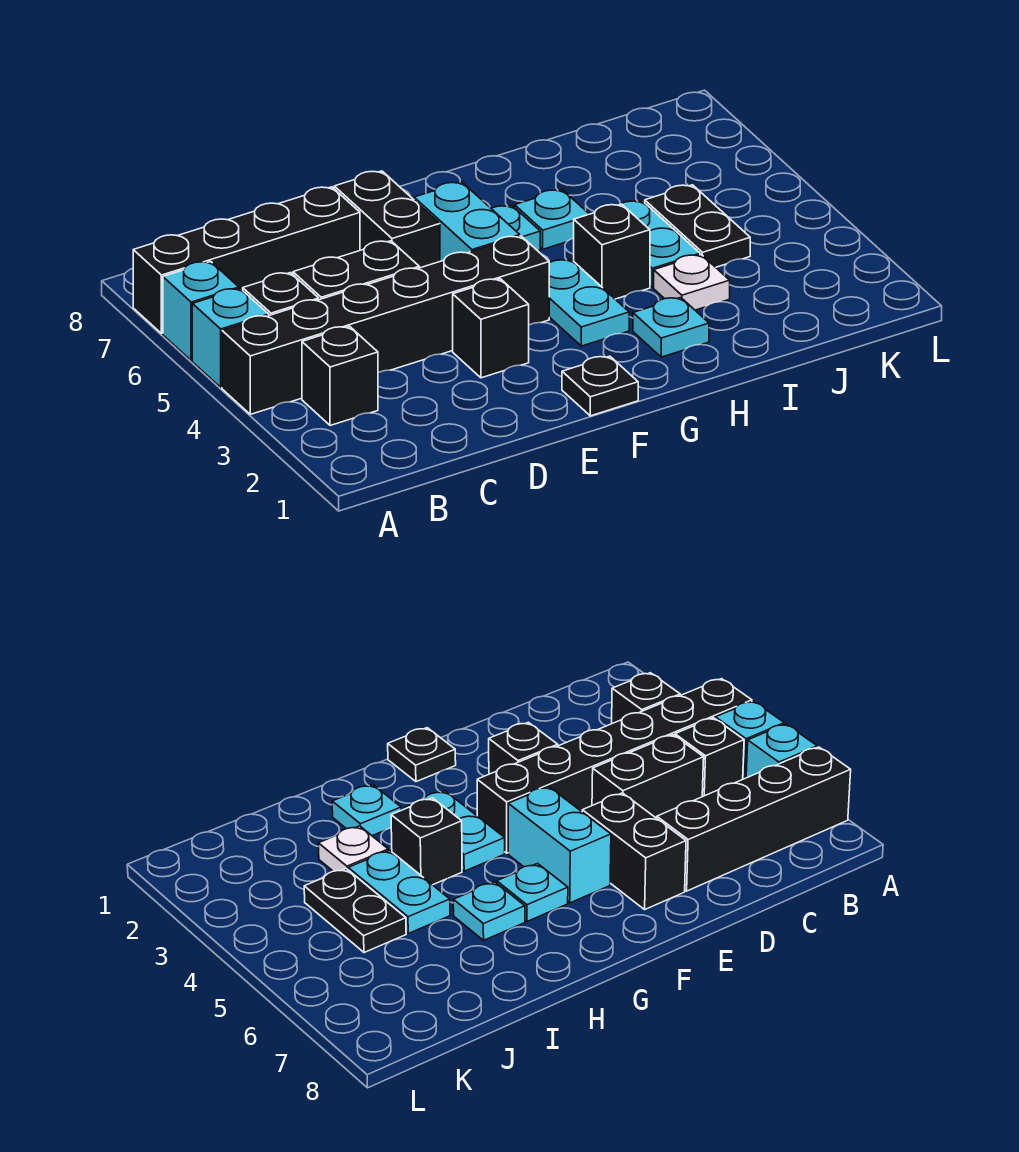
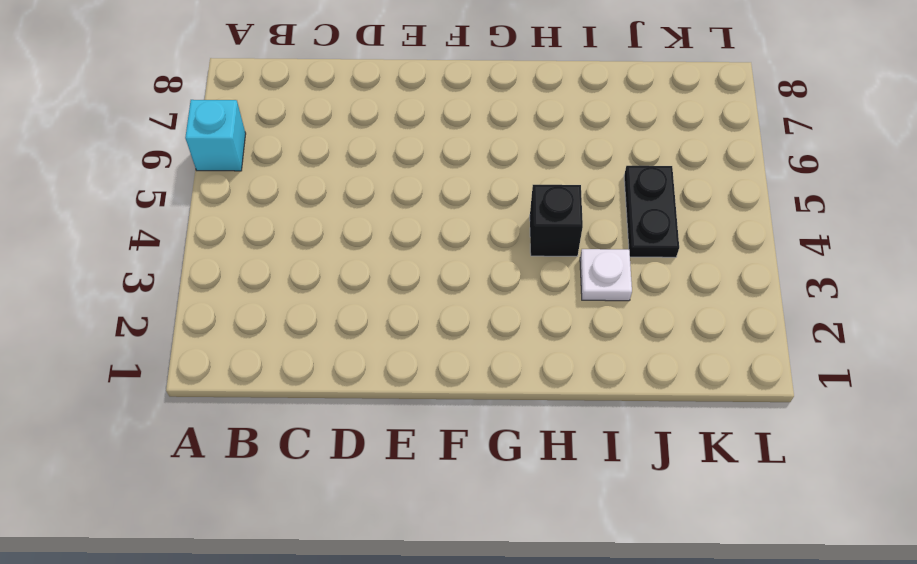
none -> black 1x6 brick [222,236,549,414]
none -> cyan 1x1 brick [192,289,269,387]
none -> black 1x4 brick [133,187,360,334]

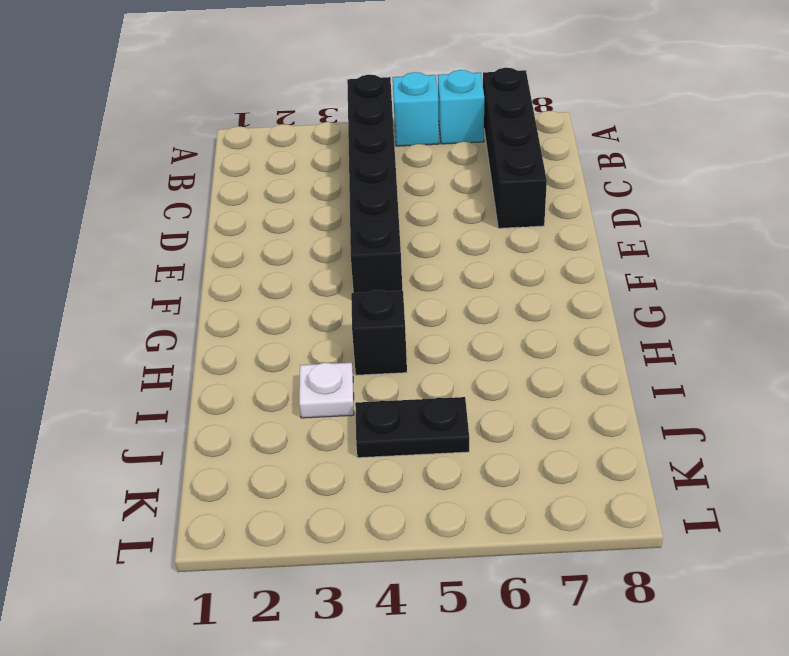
none -> black 1x1 brick [302,326,378,426]
none -> black 1x1 brick [243,273,319,315]
none -> black 1x2 brick [293,241,419,300]

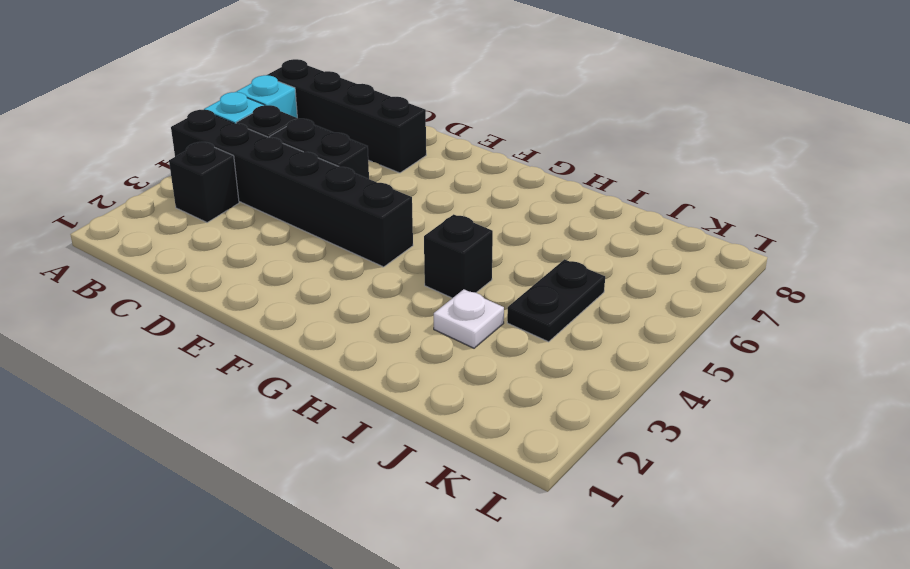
none -> black 1x1 brick [453,279,529,378]
none -> black 1x2 brick [334,171,440,268]
none -> black 1x1 plate [562,356,638,416]

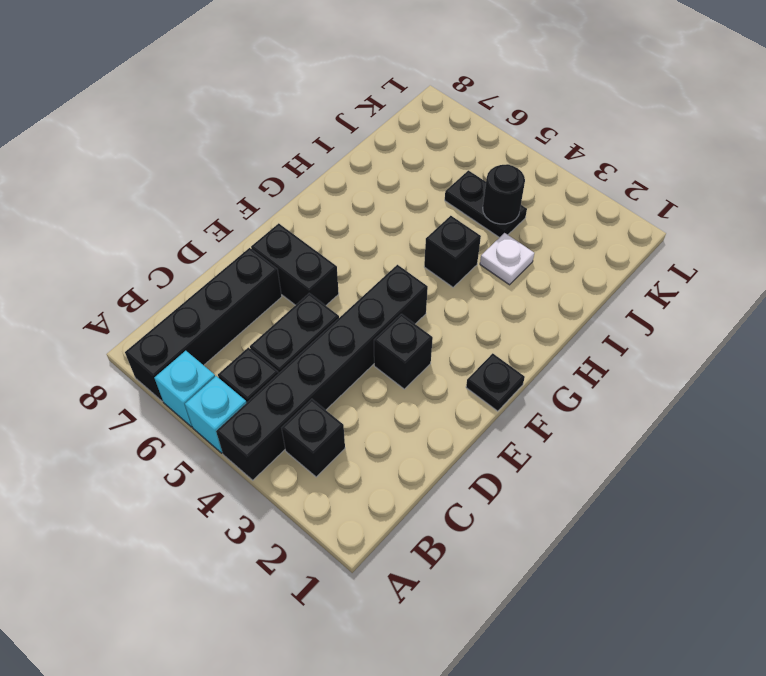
black 1x1 round brick [483,164,525,224] -> none
none -> cyan 1x2 brick [414,182,520,261]
none -> cyan 1x2 plate [549,259,629,346]
none -> cyan 1x1 plate [491,206,540,251]

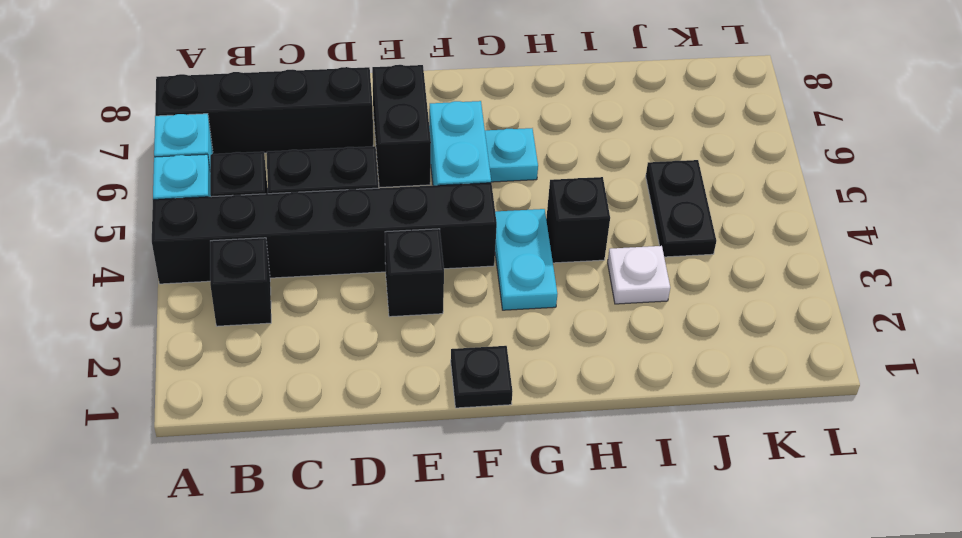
none -> cyan 1x1 plate [633,298,709,357]
none -> cyan 1x1 plate [515,190,589,249]
none -> cyan 1x2 plate [621,201,700,287]

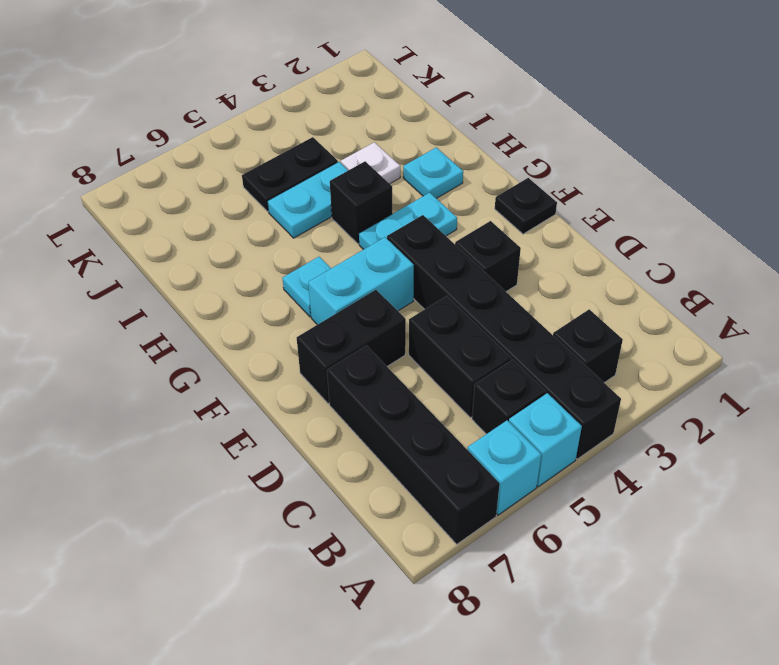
none -> cyan 1x1 plate [515,190,589,249]

